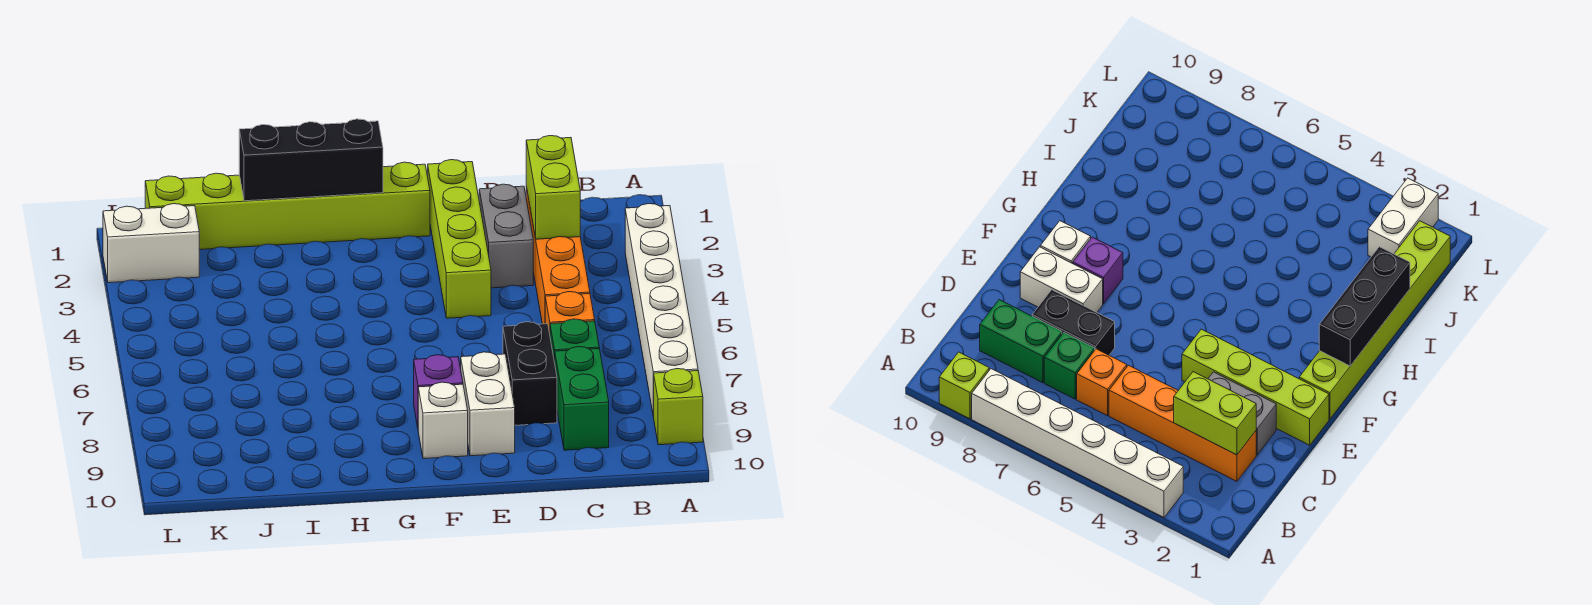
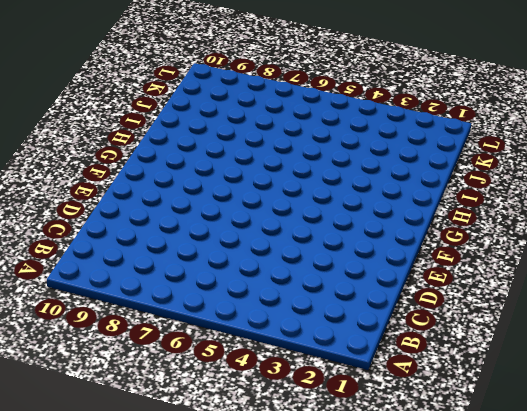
none -> white 1x6 brick [625,204,698,417]
none -> lime 1x1 brick [654,369,703,445]
none -> orange 1x4 brick [526,187,590,324]

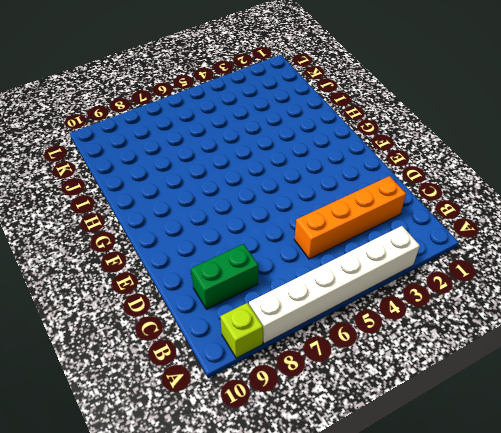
none -> orange 1x1 brick [545,292,595,334]
none -> green 1x1 brick [550,319,599,362]
none -> grey 1x2 brick [479,184,533,288]

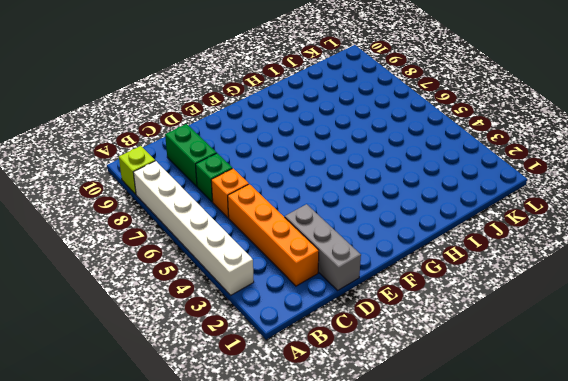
grey 1x3 brick [285,204,361,290] -> grey 1x2 brick [479,184,533,288]
none -> black 1x2 brick [503,322,557,425]
none -> lime 1x4 brick [428,160,491,318]
none -> white 1x2 brick [461,352,515,456]

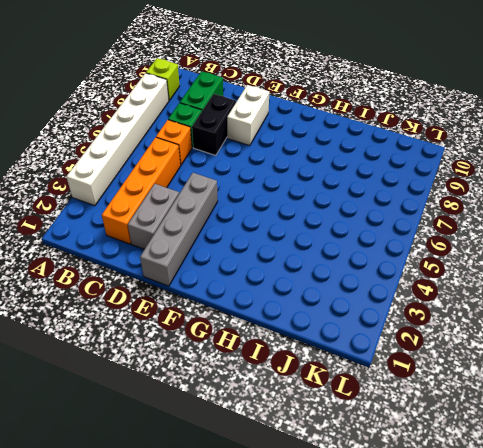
grey 1x4 brick [140,173,218,286] -> lime 1x4 brick [428,160,491,318]
none -> lime 1x6 brick [145,162,430,250]
none -> purple 1x1 brick [414,355,463,427]
none -> white 1x1 brick [418,382,468,459]

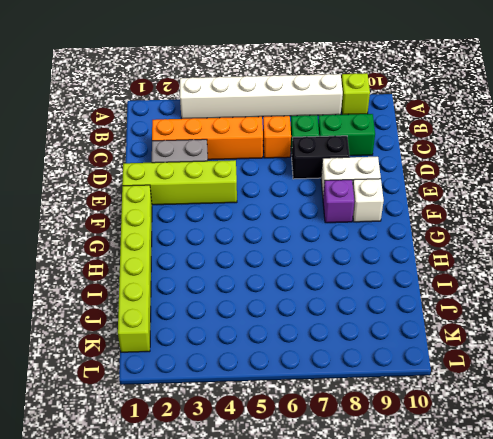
none -> white 1x2 brick [103,204,199,283]
none -> lime 1x2 brick [526,136,580,239]
none -> black 1x3 brick [239,119,383,201]

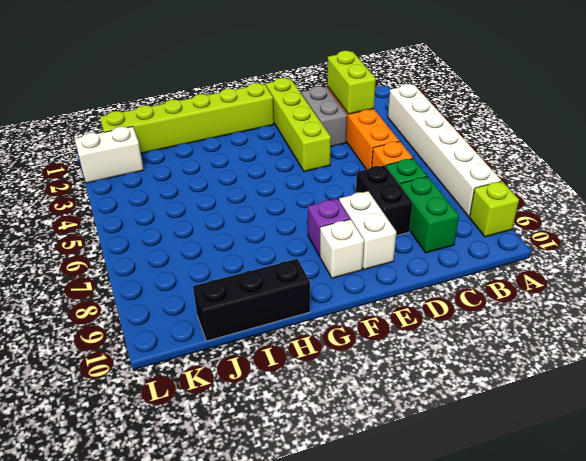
black 1x3 brick [193,259,310,341] -> black 1x3 brick moved to [239,119,383,201]

